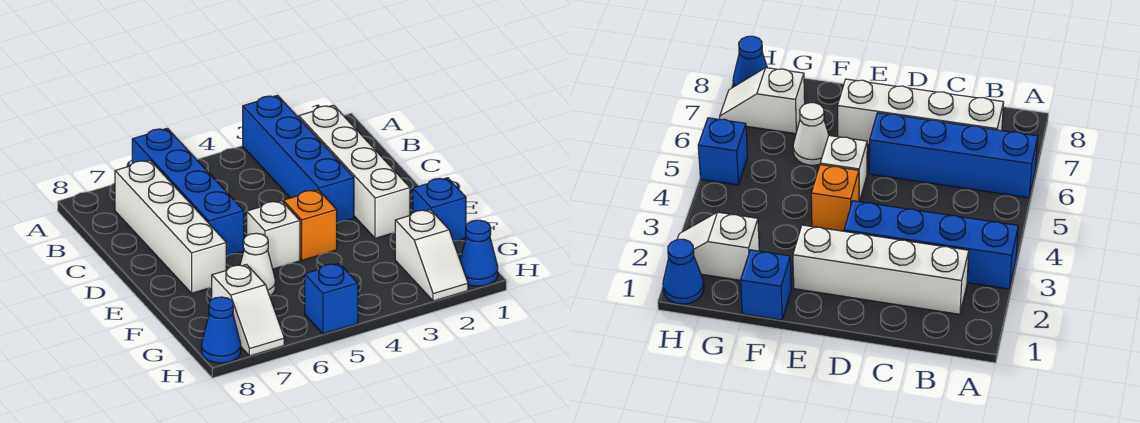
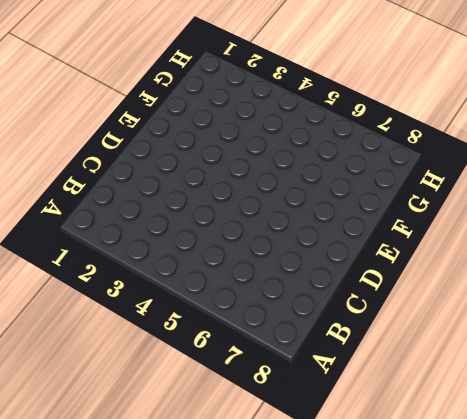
none -> blue 1x4 brick [243,95,354,223]
none -> blue 1x4 brick [132,128,244,256]
none -> white 1x4 brick [299,105,410,239]

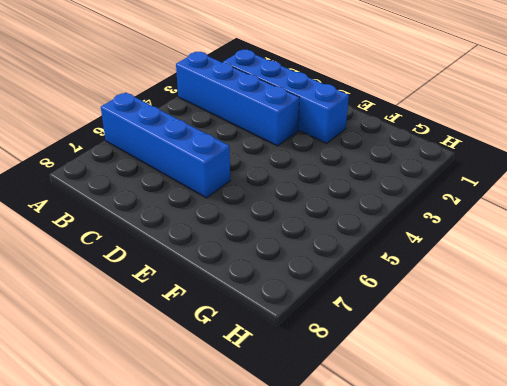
blue 1x4 brick [223,50,349,143] -> white 1x4 brick [299,105,410,239]
none -> white 1x4 brick [115,160,226,293]
none -> orange 1x1 brick [283,190,337,260]
none -> white 1x1 brick [247,201,300,269]

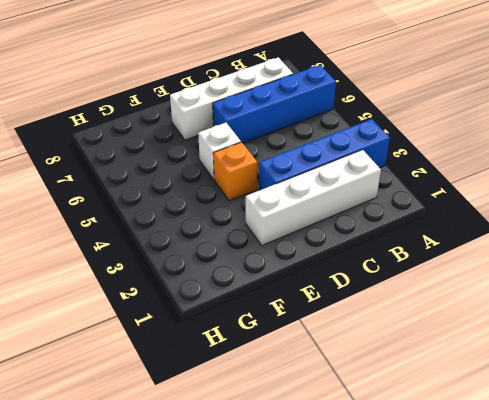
none -> blue 1x1 brick [413,178,466,241]
none -> white 1x1 cone [240,233,275,296]
none -> white 1x2 slope [395,210,468,301]

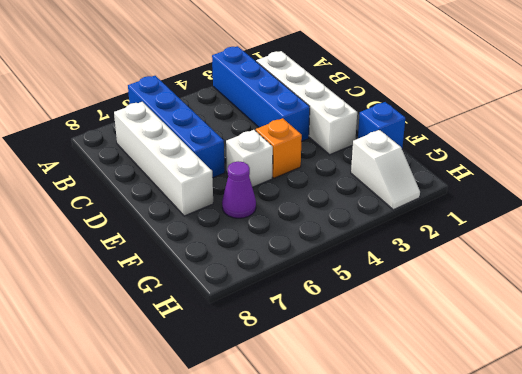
purple 1x1 cone [222,161,256,218] -> white 1x1 cone [240,233,275,296]
none -> white 1x2 slope [212,264,284,356]
none -> blue 1x1 cone [460,220,498,286]
none -> blue 1x1 brick [305,263,358,334]

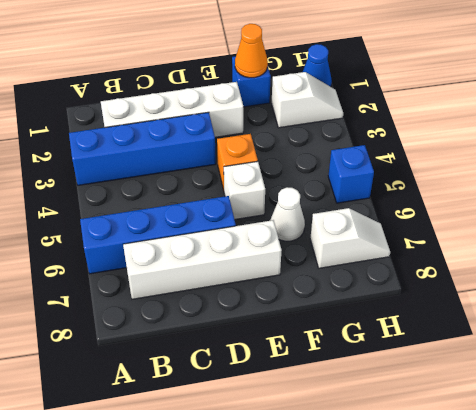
orange 1x1 cone [235,24,268,78] -> none
none -> blue 1x1 cone [201,297,241,363]

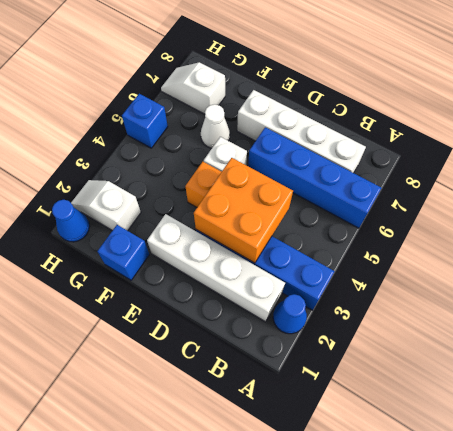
blue 1x1 cone [273,294,307,334] -> blue 1x1 cone moved to [201,297,241,363]
orange 2x2 brick [194,158,293,263] -> none

